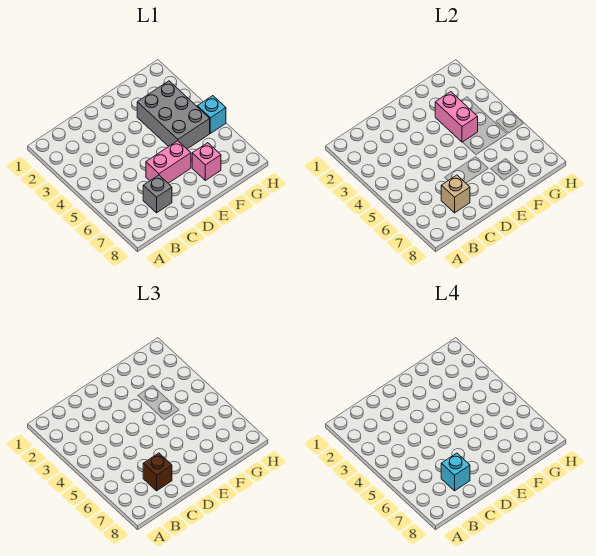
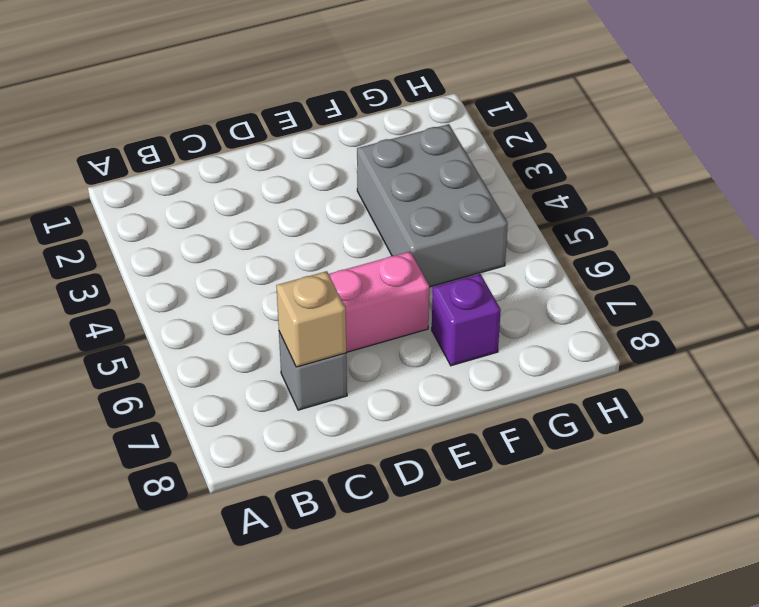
purple 1x1 brick [432,274,501,366] -> pink 1x1 brick [192,143,221,180]
none -> cyan 1x1 brick [197,96,226,133]
none -> pink 1x2 brick [435,92,478,142]

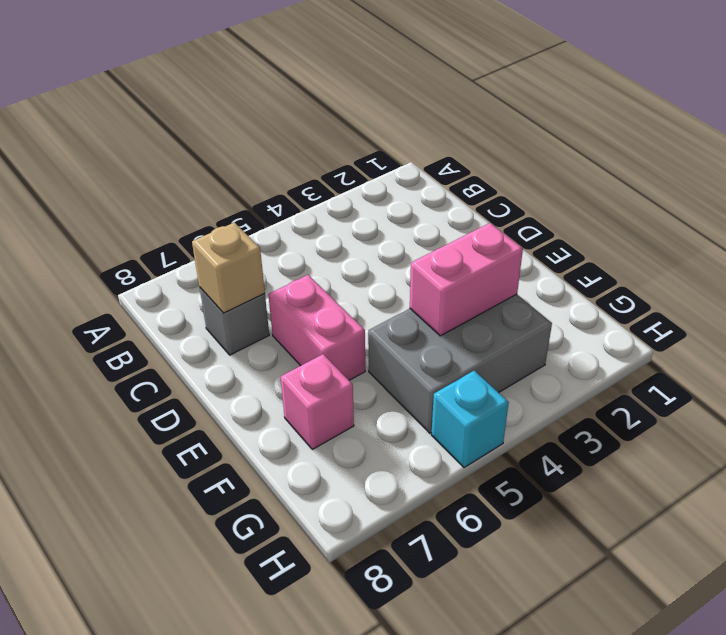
none -> brown 1x1 brick [143,453,172,491]
none -> cyan 1x1 brick [441,453,470,491]

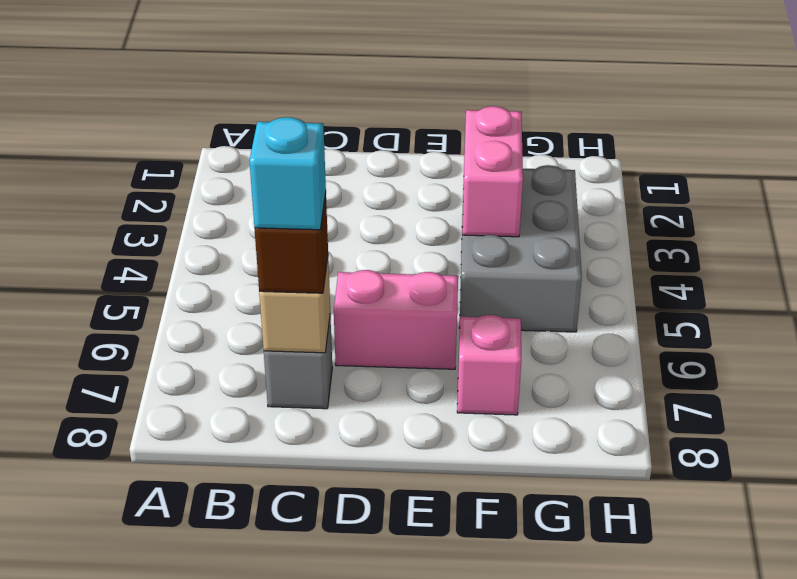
none -> cyan 1x1 brick [197,96,226,133]

